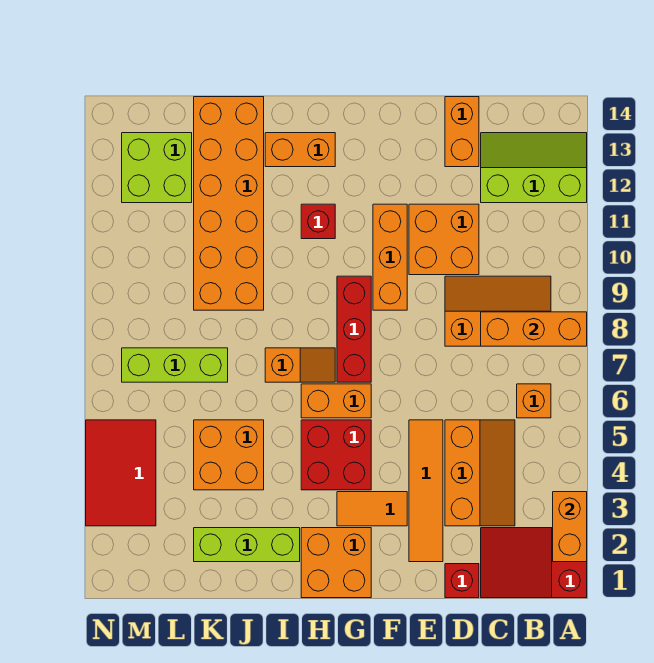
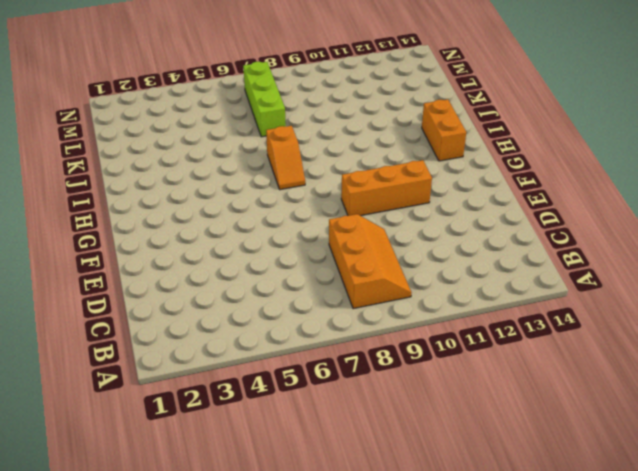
none -> red 2x3 slope [481,528,587,598]
none -> lime 2x3 slope [481,133,587,203]
none -> orange 1x1 brick [517,384,551,418]

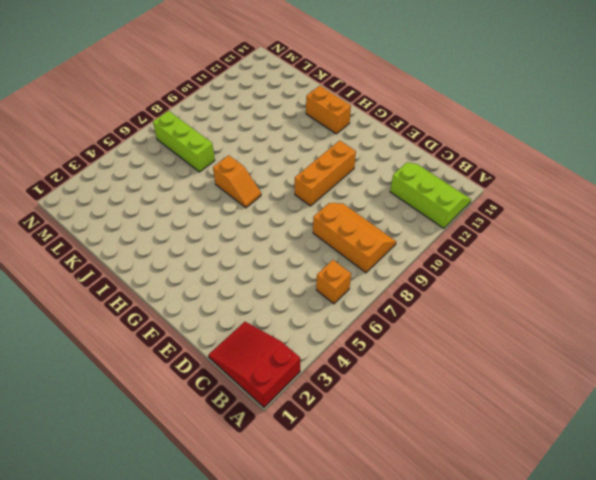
none -> orange 2x3 slope [445,420,515,526]
none -> red 1x1 brick [445,564,479,598]
none -> orange 2x2 brick [409,204,479,275]

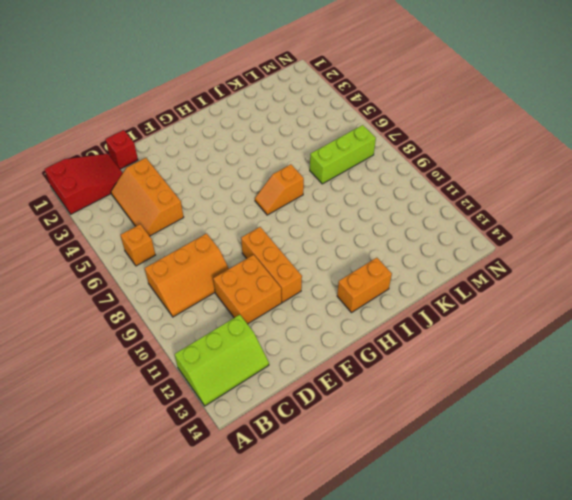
none -> orange 1x2 brick [445,97,479,167]
none -> orange 1x4 tile [409,420,443,562]
none -> orange 1x2 tile [337,492,407,526]

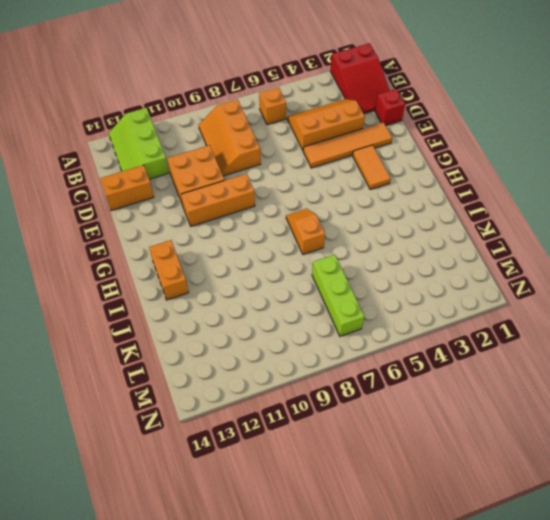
none -> orange 2x2 brick [301,528,371,598]
none -> red 2x2 brick [301,420,371,490]
none -> orange 1x2 brick [301,384,371,418]

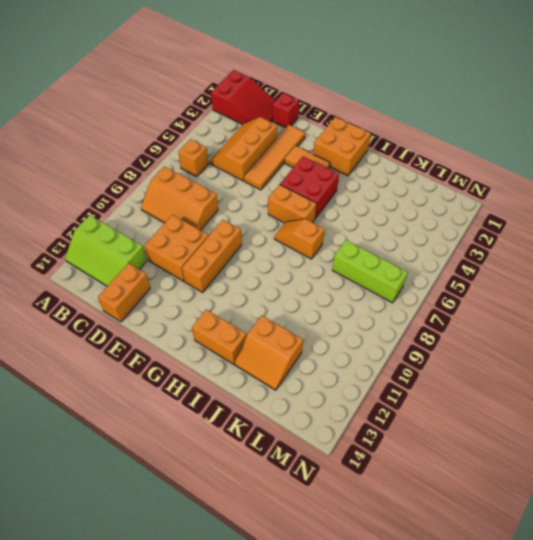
orange 2x2 slope [235,315,303,390] -> orange 2x6 brick [194,97,264,310]
none -> red 1x3 brick [337,276,371,382]
none -> red 1x1 brick [301,204,335,239]
none -> lime 1x3 brick [194,528,300,562]

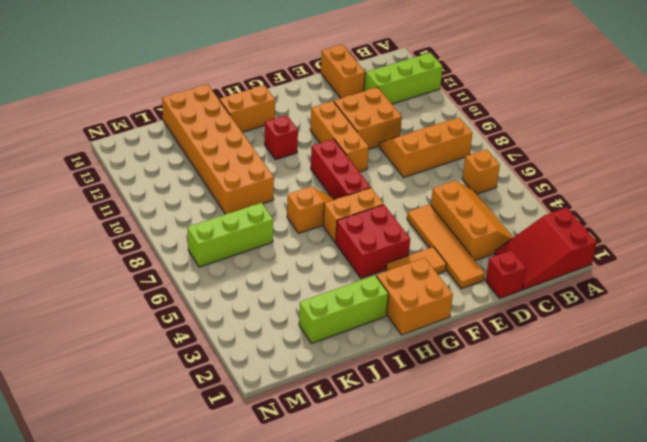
none -> orange 2x2 brick [194,420,264,490]
none -> lime 2x2 brick [122,133,192,203]
none -> red 2x3 tile [86,420,156,526]

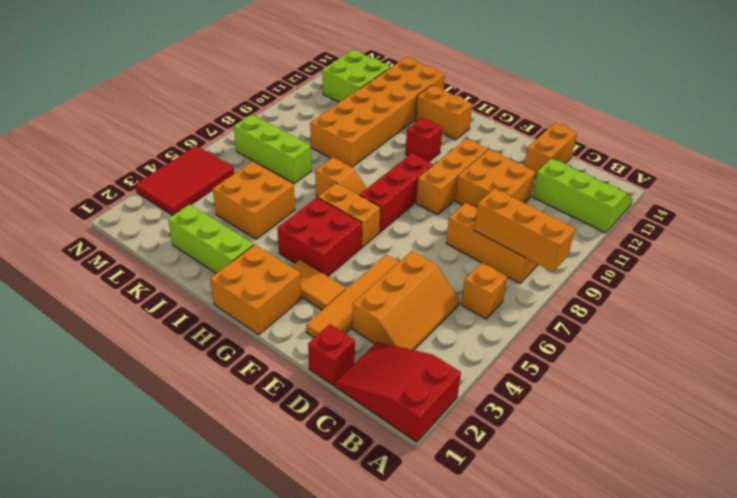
none -> orange 1x2 brick [553,492,587,562]

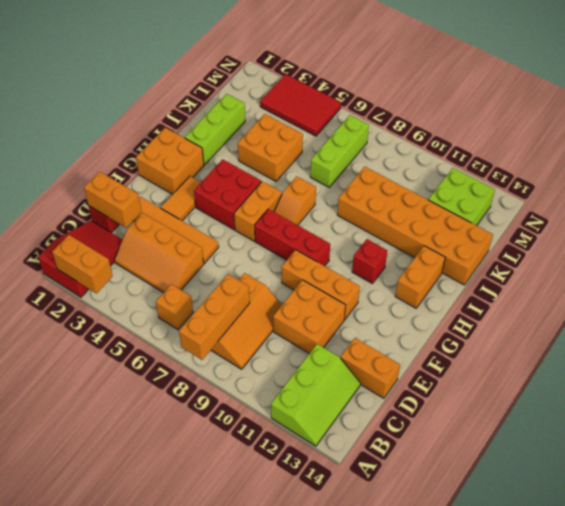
orange 1x2 brick [84,172,141,228] -> none

